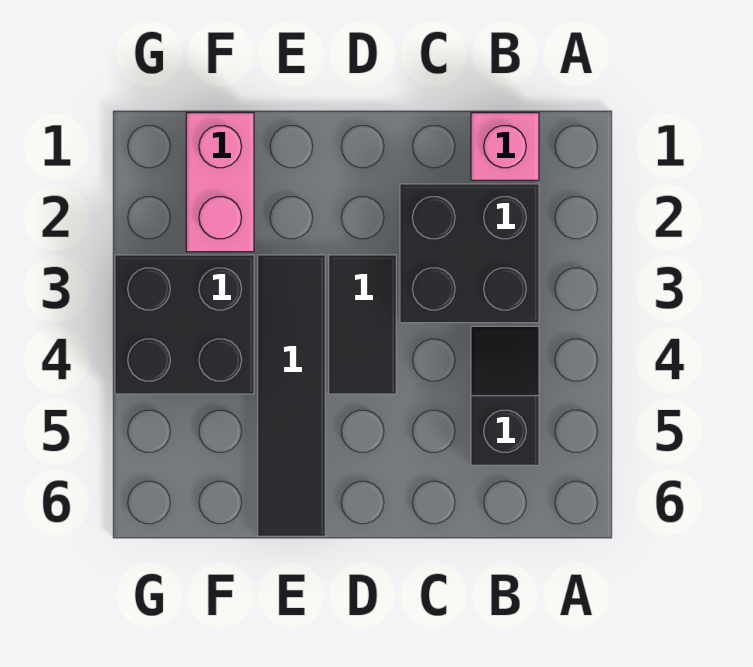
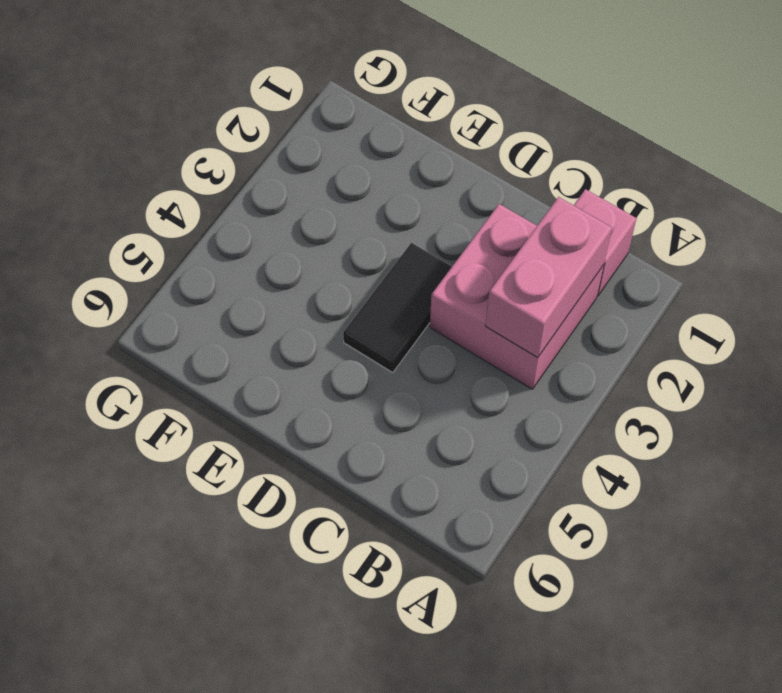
pink 2x2 brick [430,204,604,389] -> black 2x2 brick [400,184,539,323]
pink 1x2 brick [486,197,612,358] -> pink 1x2 brick moved to [186,113,254,252]
none -> black 1x2 slope [471,326,539,465]
none -> black 1x4 tile [258,255,325,536]

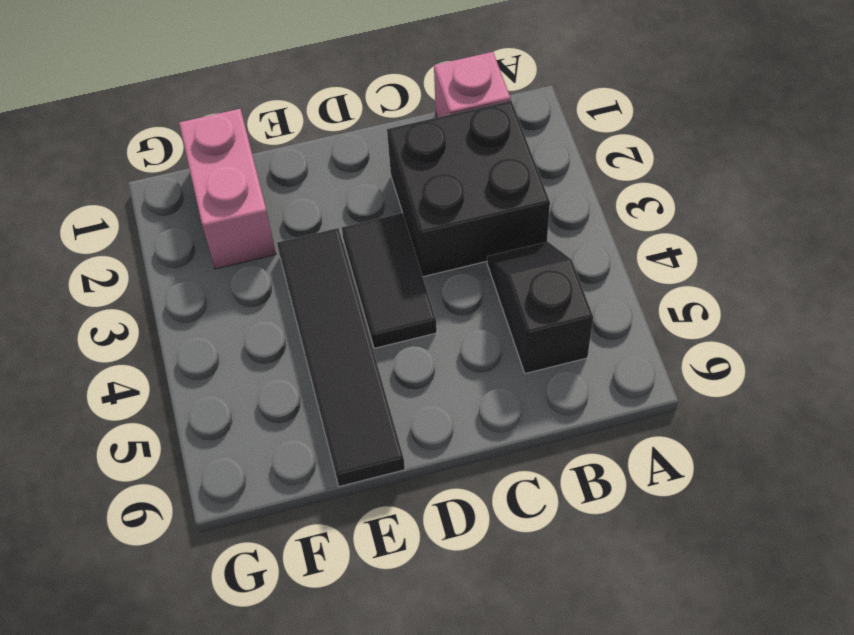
none -> black 2x2 brick [115,255,254,394]

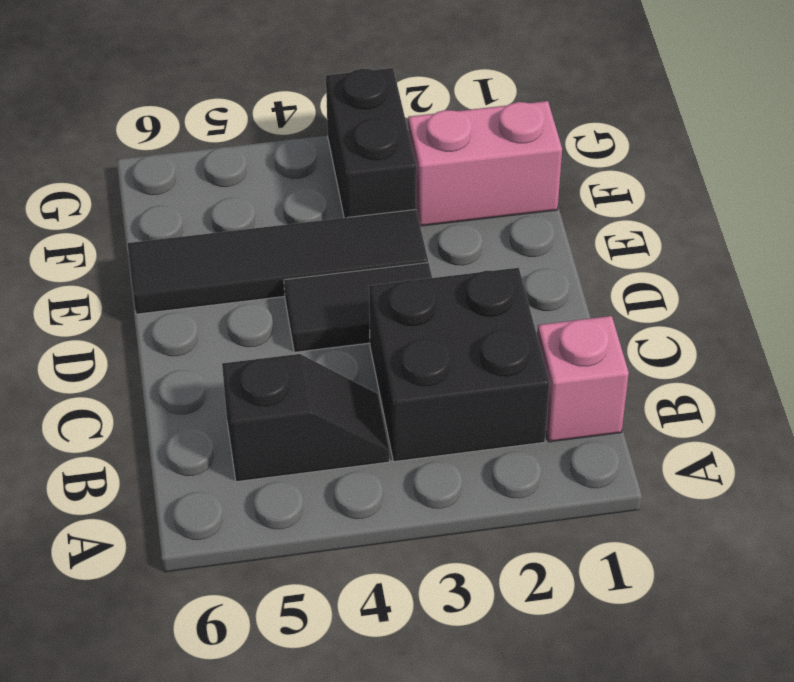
black 1x2 brick [326,68,416,218] -> black 2x2 brick [115,255,254,394]

